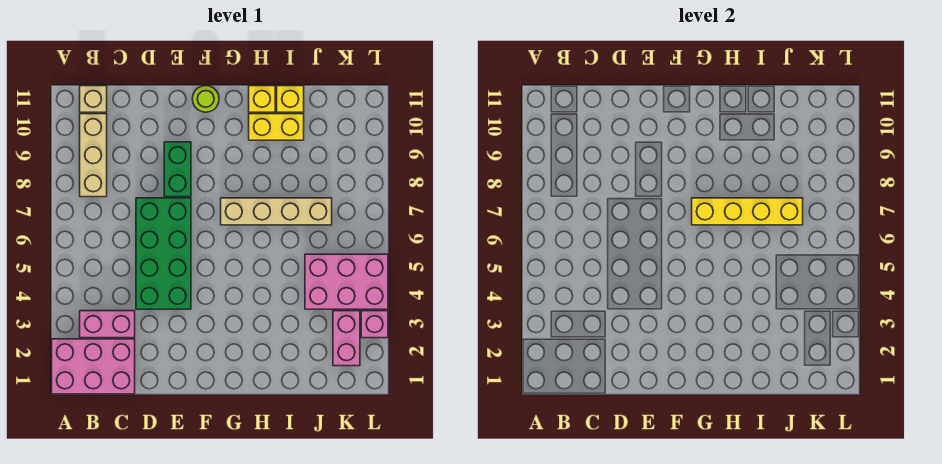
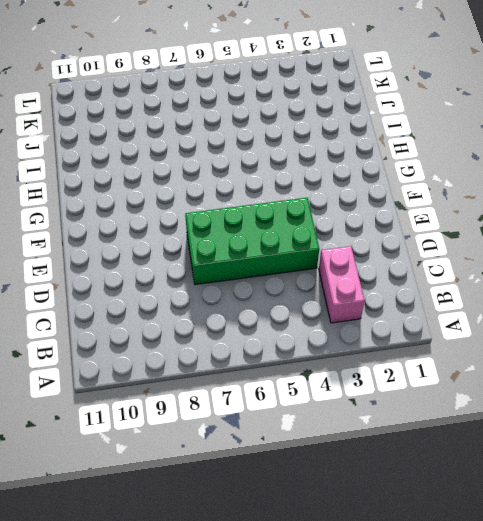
none -> pink 2x3 brick [52,339,135,394]
none -> tan 1x3 brick [80,114,107,197]
none -> tan 1x1 brick [80,86,107,112]

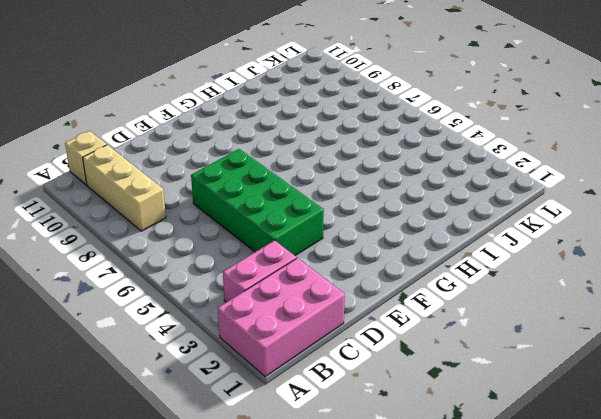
none -> green 1x2 brick [164,142,191,197]
none -> lime 1x1 round brick [192,86,219,112]
none -> tan 1x4 brick [221,198,332,225]

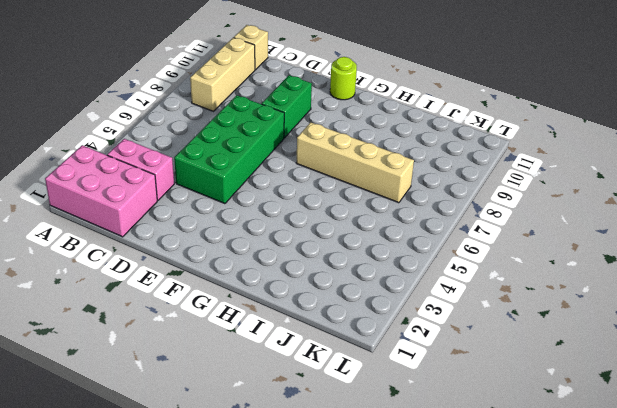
none -> yellow 1x2 brick [249,114,304,140]
none -> yellow 1x1 brick [249,86,275,112]
none -> yellow 1x1 brick [277,86,304,112]

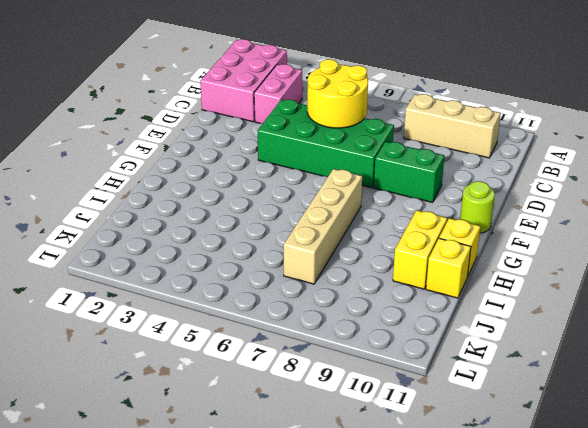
yellow 2x2 round brick [307,59,368,128] -> none
none -> tan 1x1 brick [80,86,107,112]
none -> pink 2x3 brick [305,254,388,309]
none -> pink 1x2 brick [333,311,360,366]

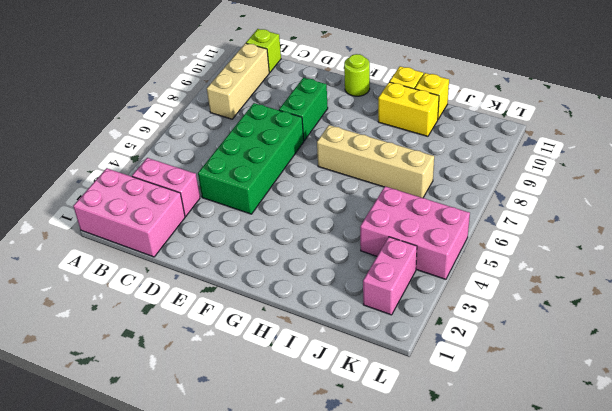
lime 1x1 brick [246,29,281,73] -> tan 1x1 brick [80,86,107,112]
none -> pink 1x1 brick [361,311,388,338]
none -> yellow 1x4 brick [692,198,803,225]

